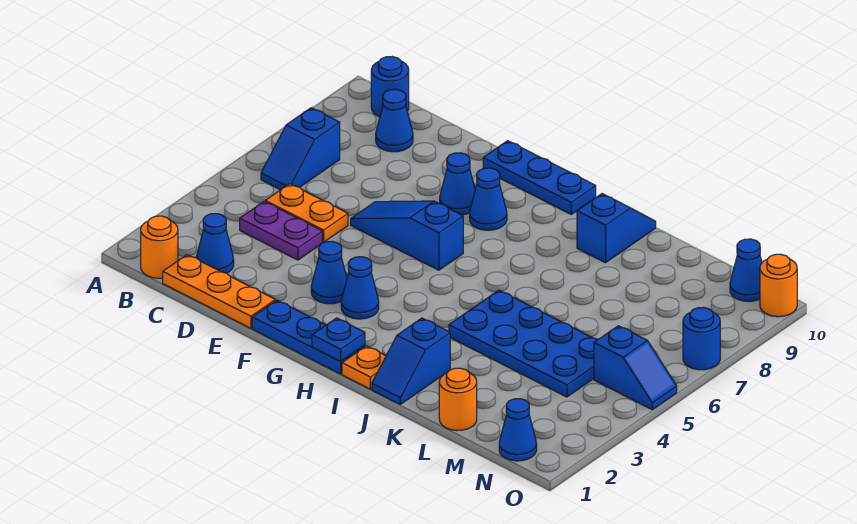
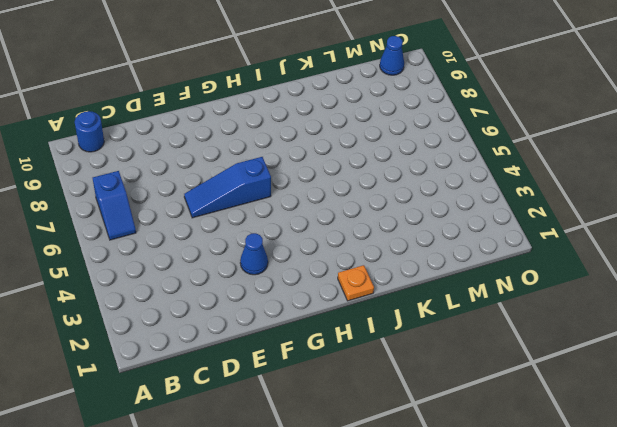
none -> orange 1x1 round brick [141,216,178,278]
none -> orange 1x3 plate [163,255,275,328]
none -> blue 1x1 cone [196,214,234,273]

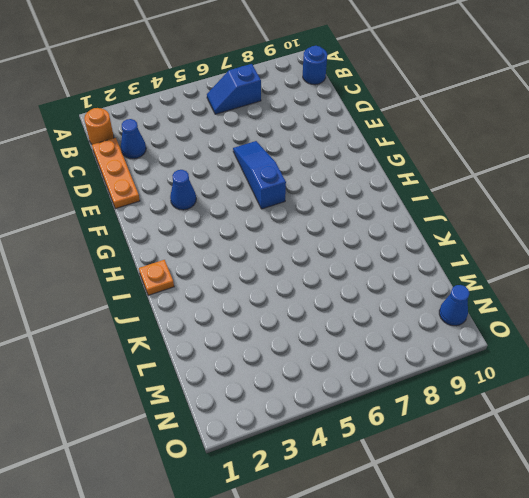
none -> purple 1x2 plate [240,202,322,260]
none -> orange 1x2 plate [265,184,348,242]
none -> blue 1x1 cone [376,89,413,152]

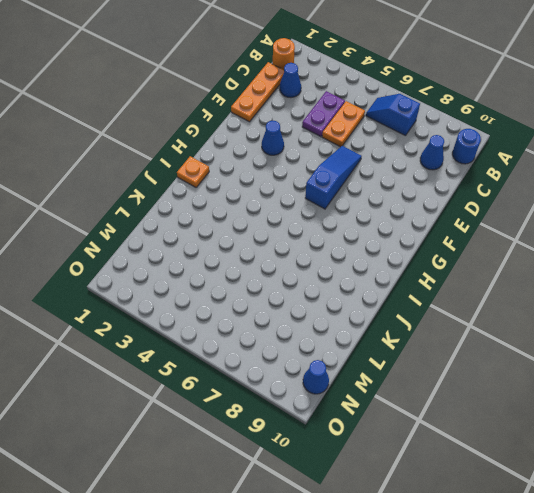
none -> blue 1x3 plate [252,300,365,374]
none -> blue 1x1 cone [440,153,475,215]
none -> blue 1x3 plate [483,141,596,214]

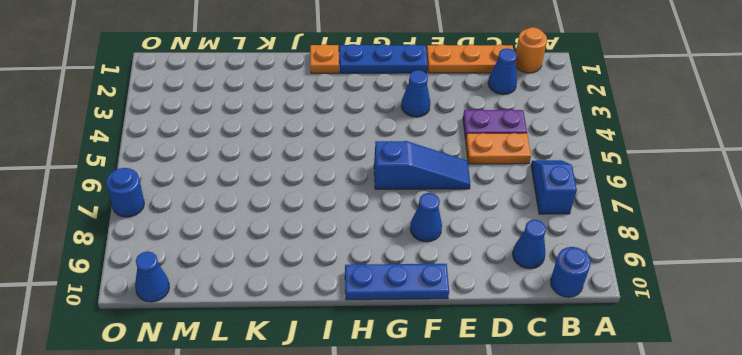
none -> blue 1x1 cone [341,257,379,319]
none -> blue 1x1 cone [470,168,507,230]
none -> blue 1x2 slope [372,318,450,404]

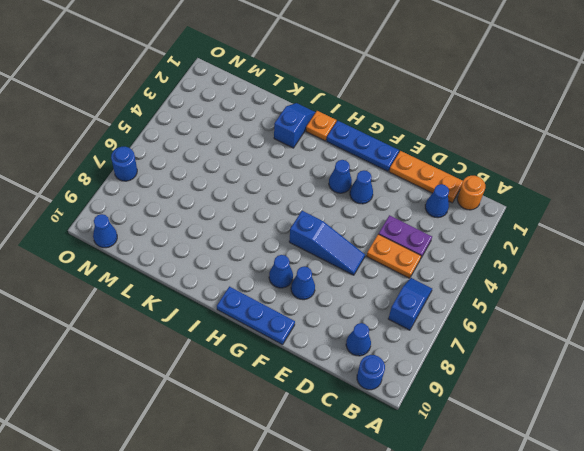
none -> blue 2x4 plate [449,290,598,397]
none -> blue 1x2 slope [577,194,656,263]
none -> orange 1x1 round brick [439,368,477,431]

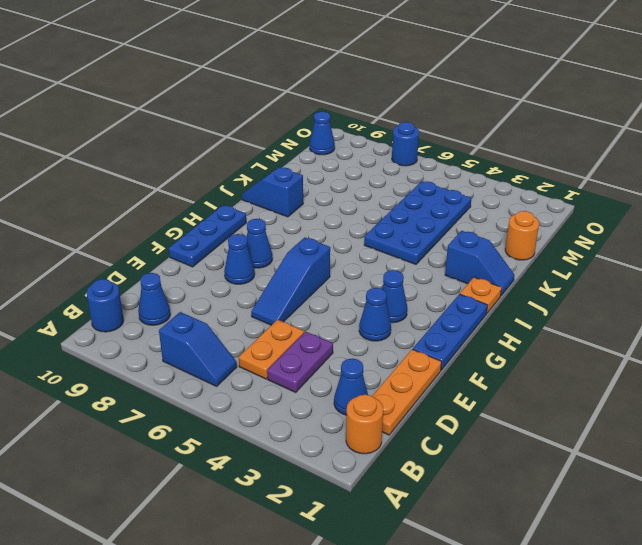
none -> blue 1x1 cone [499,399,537,461]
none -> blue 1x2 slope [594,326,677,410]
none -> orange 1x1 round brick [760,254,797,317]

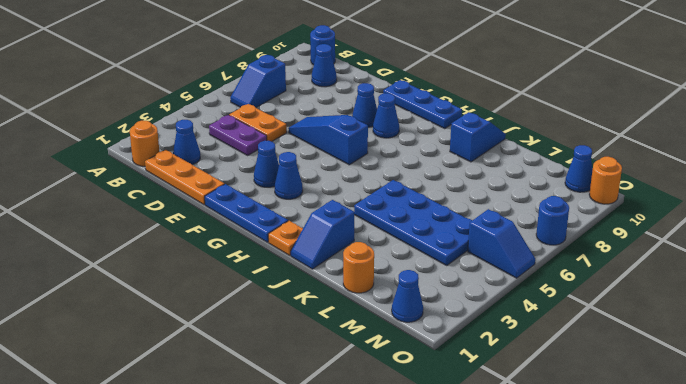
none -> blue 1x1 plate [312,318,365,362]

